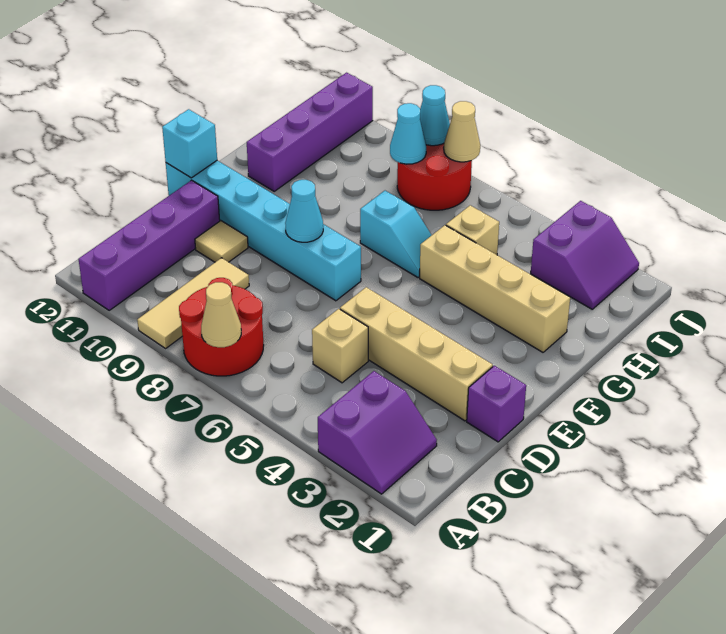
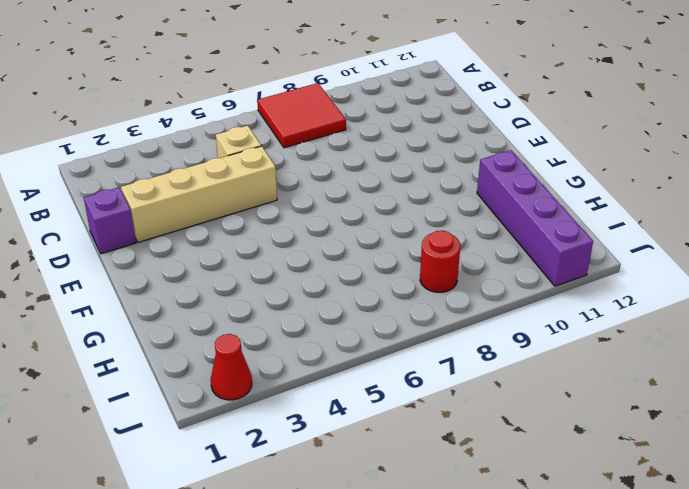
red 2x2 tile [257,83,346,148] -> red 2x2 round brick [179,278,264,376]
red 1x1 round brick [420,231,460,292] -> red 2x2 round brick [397,143,472,210]
red 1x1 cone [211,334,252,400] -> purple 2x2 slope [531,201,639,309]
none -> purple 2x2 slope [318,371,437,494]
none -> tan 1x3 tile [137,258,249,348]
none -> purple 1x4 brick [79,180,220,310]

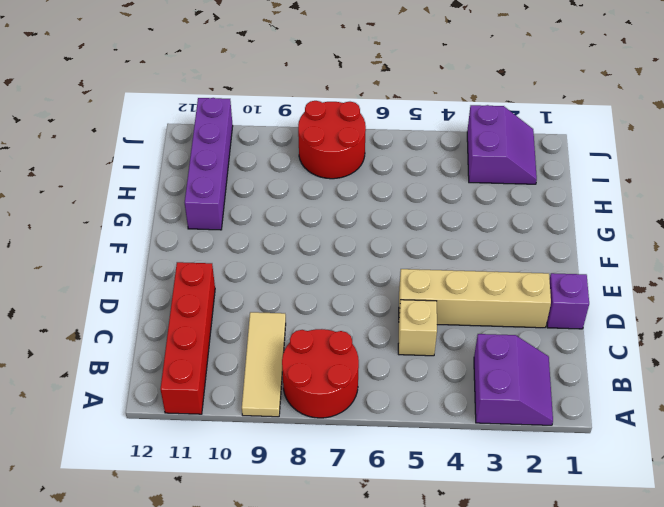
red 1x4 brick [160,262,215,414] -> purple 1x4 brick [79,180,220,310]
none -> tan 1x1 tile [195,221,248,262]
none -> cyan 1x6 brick [166,161,361,301]
none -> tan 1x4 brick [420,225,570,352]

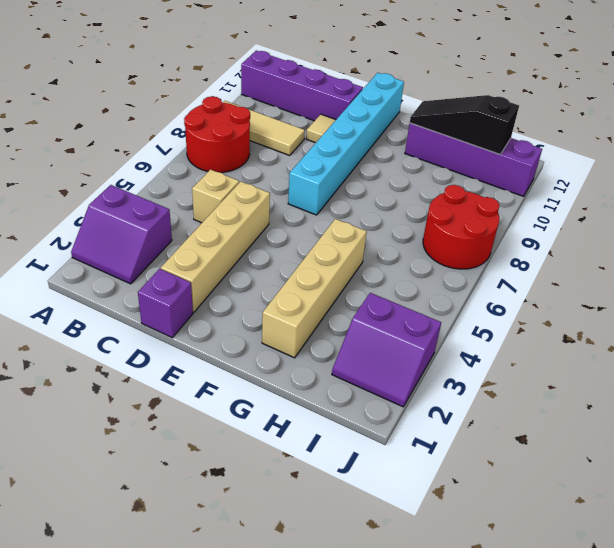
black 1x3 slope [410,95,519,154] -> none
none -> cyan 1x2 slope [360,191,432,278]
none -> tan 1x1 brick [446,205,499,255]
none -> tan 1x1 cone [201,282,241,347]

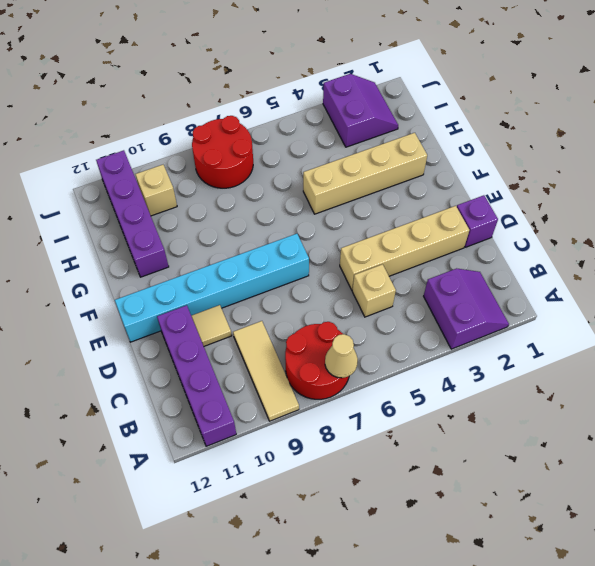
tan 1x1 brick [135,165,177,216] -> tan 1x1 brick moved to [446,205,499,255]
none -> cyan 1x2 slope [360,191,432,278]
none -> cyan 1x1 cone [285,180,323,242]
none -> cyan 1x1 brick [162,109,217,178]

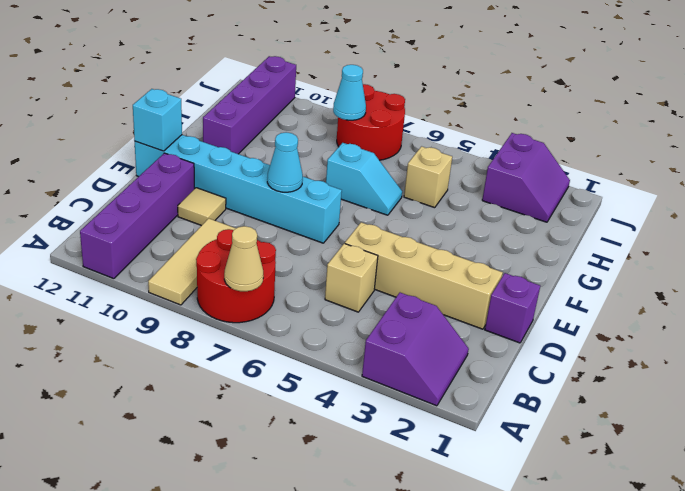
none -> tan 1x4 brick [420,225,570,352]
none -> tan 1x1 cone [444,101,480,162]
none -> cyan 1x1 cone [420,85,450,146]

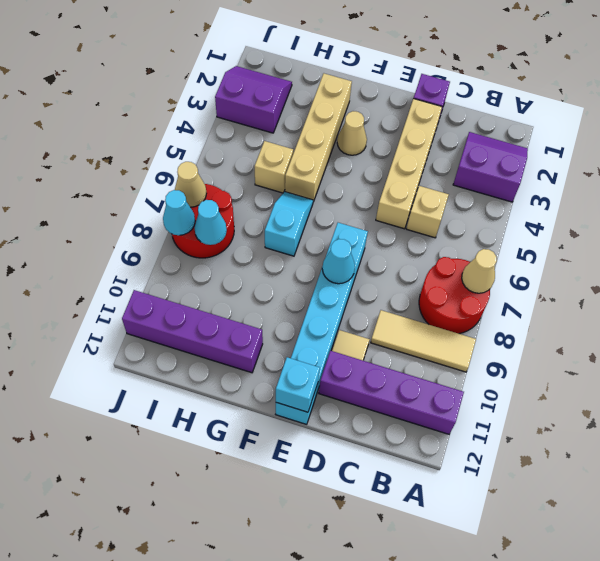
tan 1x1 cone [337,111,367,155] -> none

